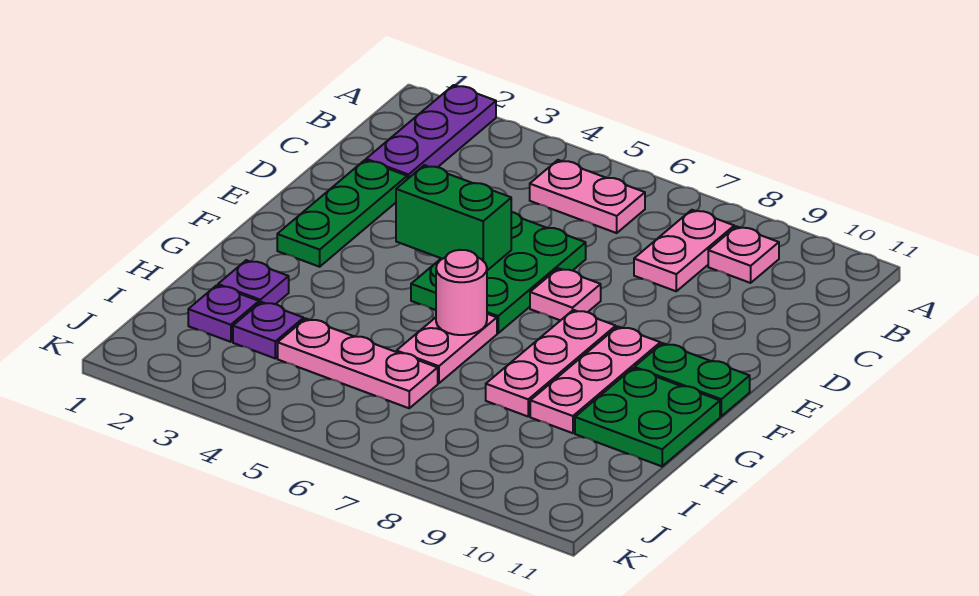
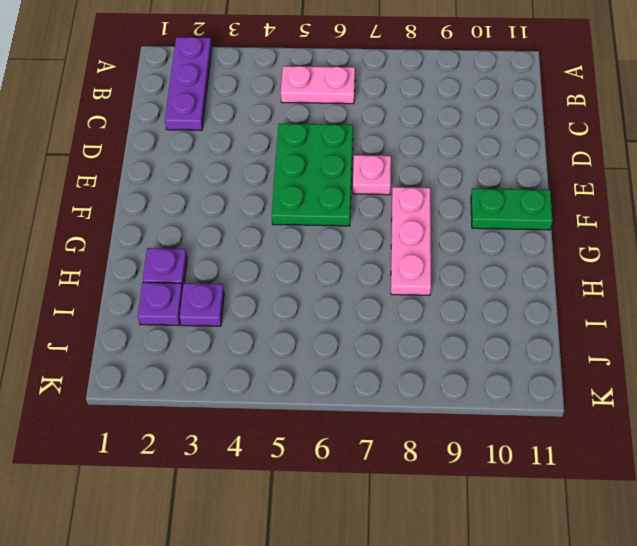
none -> pink 1x2 plate [634,210,734,291]
none -> pink 1x1 plate [708,226,779,283]
none -> green 1x3 plate [277,160,407,267]

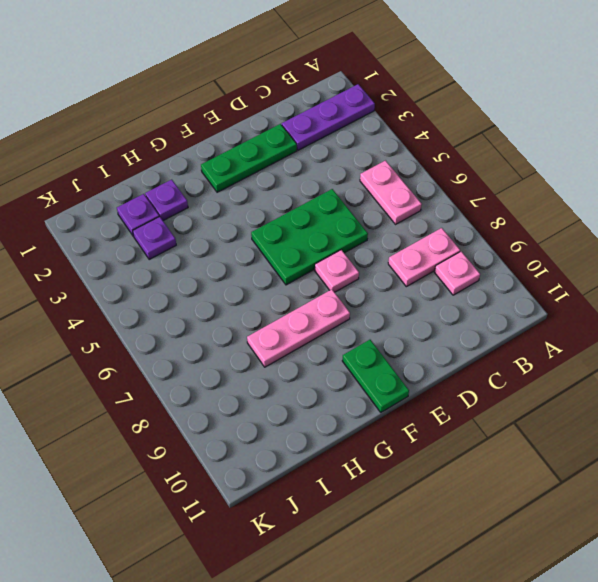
none -> pink 1x3 plate [530,327,660,433]
none -> pink 1x2 plate [397,314,497,383]
none -> green 2x2 plate [575,368,720,466]

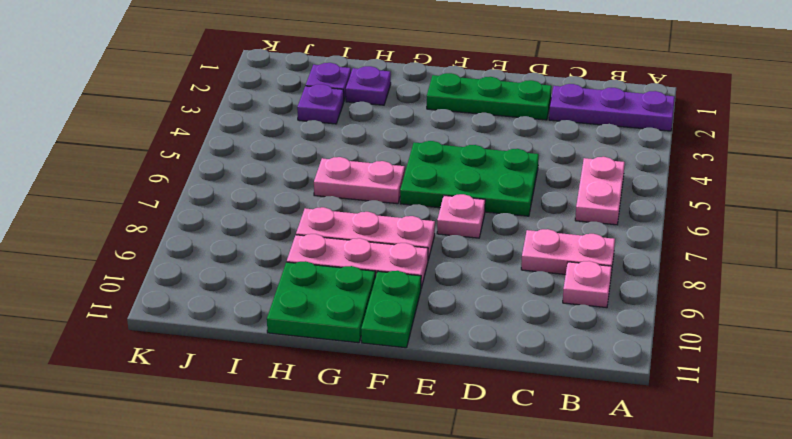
none -> pink 1x3 plate [278,319,438,408]
none -> green 1x2 brick [396,165,511,270]
none -> pink 1x1 round brick [436,250,487,335]

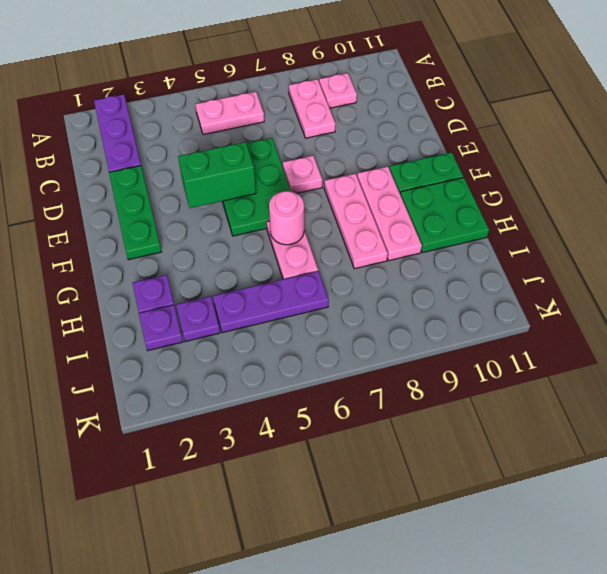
purple 1x3 plate [213,271,329,333] -> pink 1x3 plate [278,319,438,408]

